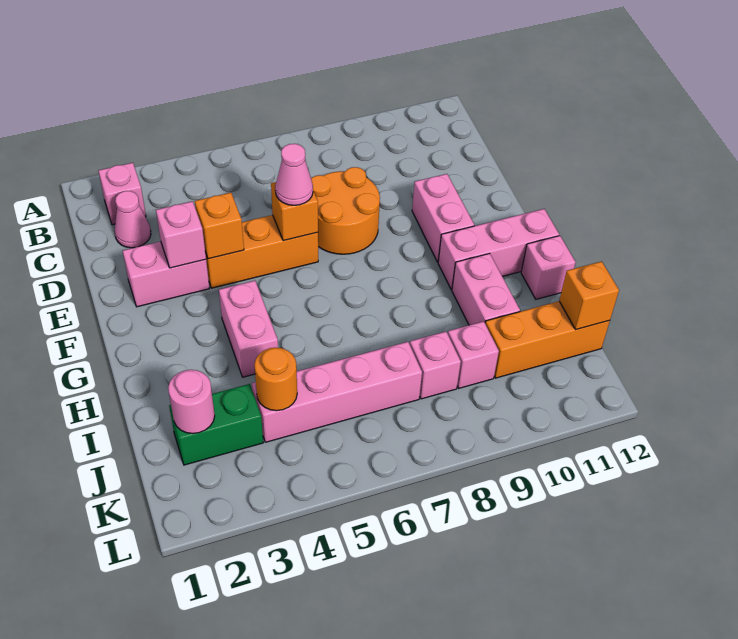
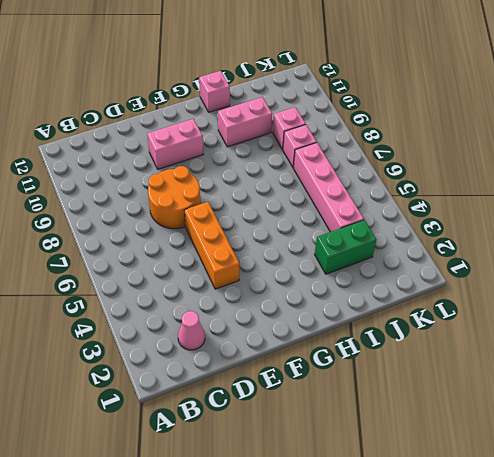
green 1x2 brick [315,220,376,274] -> green 1x2 brick turned to [169,384,263,465]
none -> pink 1x1 brick [98,163,146,225]
none -> pink 1x2 brick [123,242,210,307]
none -> pink 1x2 brick [219,281,278,377]

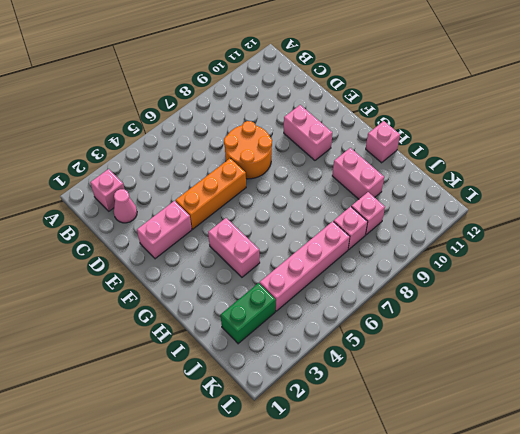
none -> pink 1x3 brick [438,209,559,290]
none -> orange 1x3 brick [485,301,610,378]
none -> pink 1x1 brick [156,201,206,268]

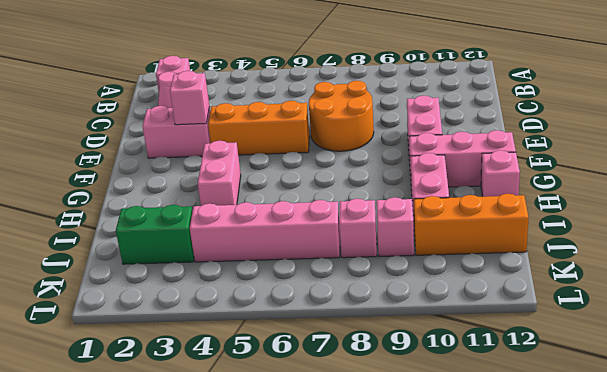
none -> orange 1x1 brick [195,193,244,259]
none -> orange 1x1 brick [271,182,318,241]
none -> pink 1x1 round brick [168,370,215,434]

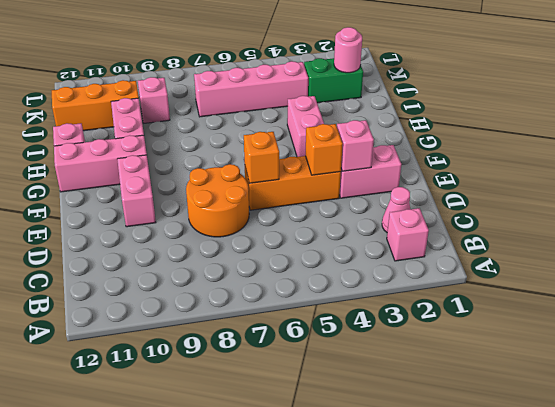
none -> pink 1x1 brick [410,332,461,399]
none -> orange 1x1 round brick [254,348,297,411]
none -> orange 1x1 brick [559,261,619,330]

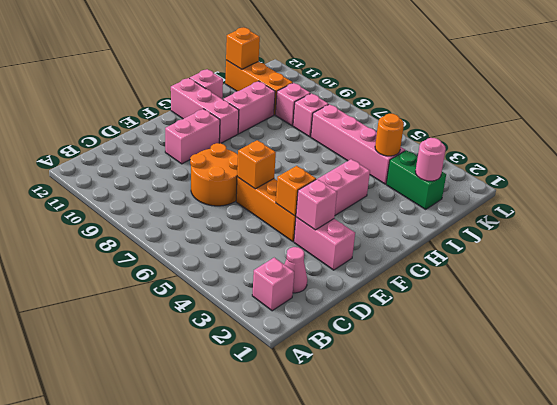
none -> pink 1x1 cone [275,144,313,205]

